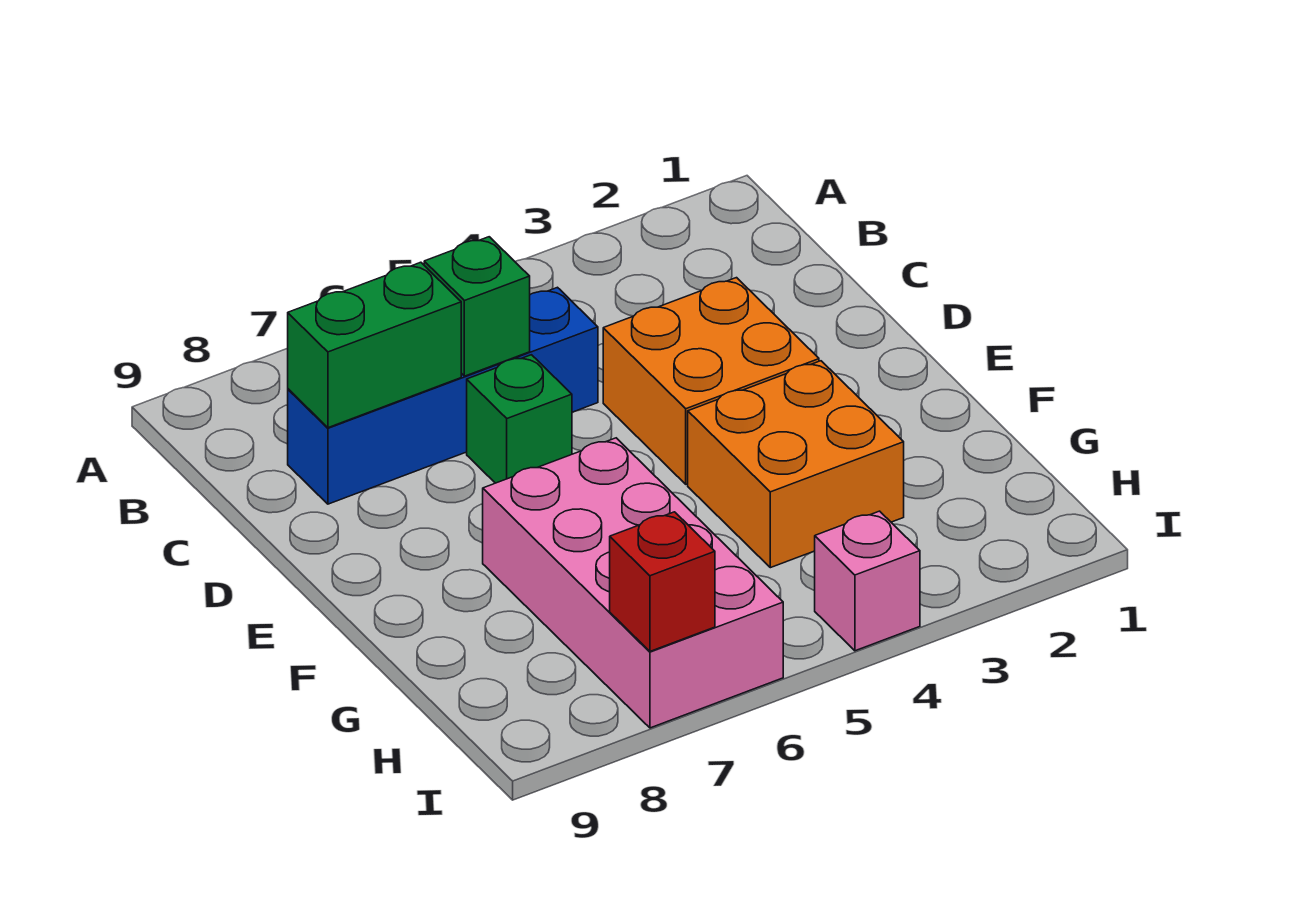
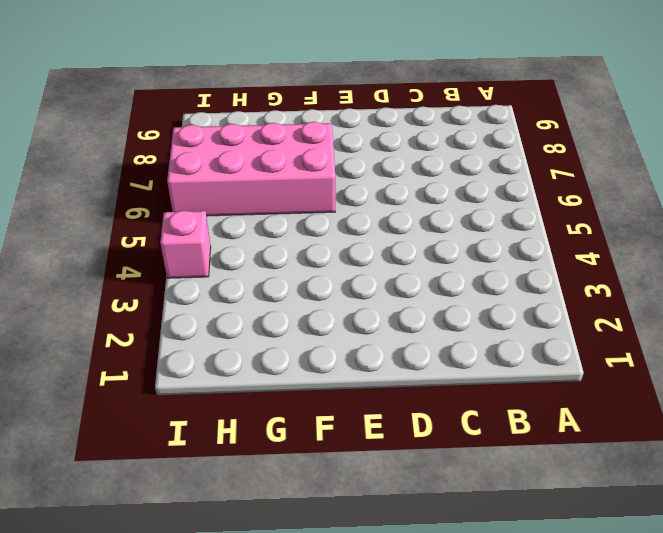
none -> blue 1x4 brick [288,287,598,504]
none -> orange 2x2 brick [603,278,819,484]

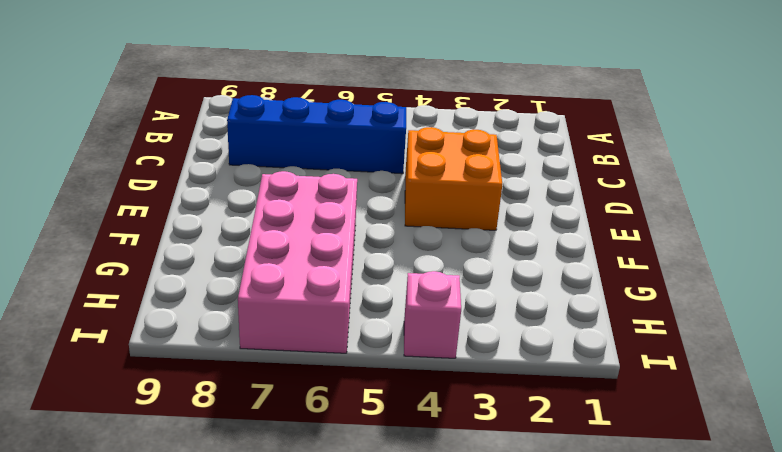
none -> green 1x1 brick [467,355,572,483]
none -> orange 2x2 brick [688,361,904,568]

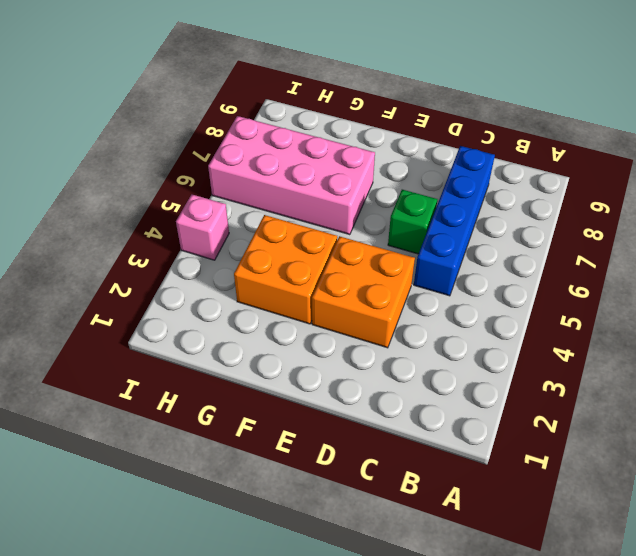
none -> green 1x1 brick [424,237,530,376]
none -> green 1x2 brick [288,262,461,428]

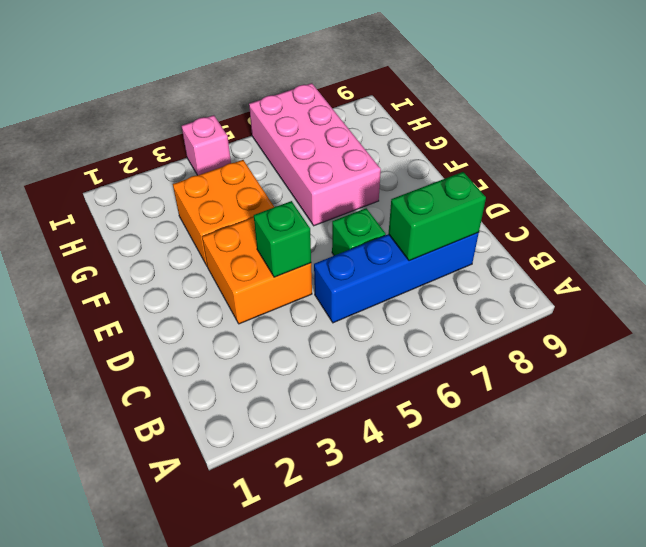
green 1x1 brick [254,201,311,277] -> green 1x1 brick moved to [424,237,530,376]
none -> red 1x1 brick [610,512,715,651]

